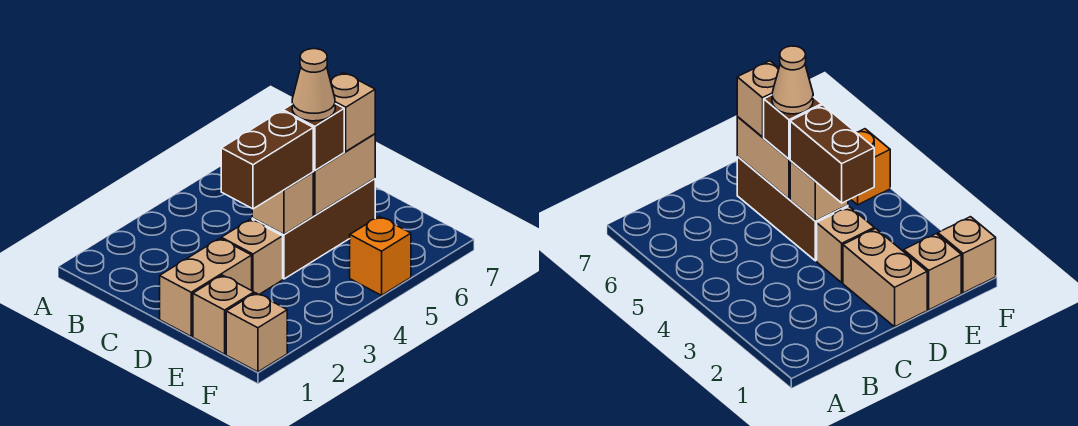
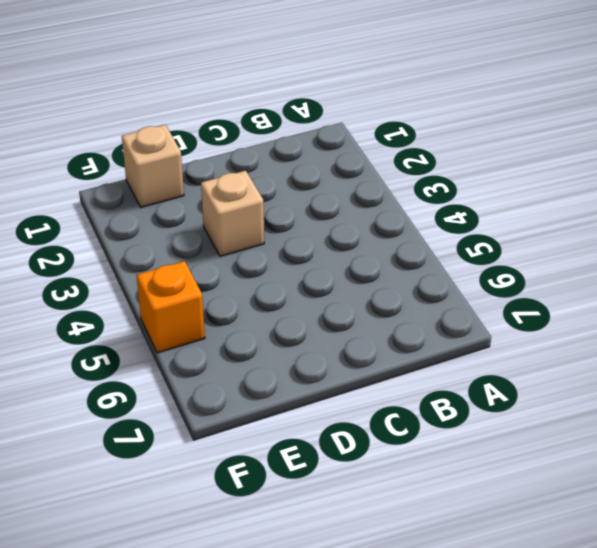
none -> tan 1x2 brick [160,238,252,336]
none -> brown 1x3 brick [252,179,375,279]
none -> tan 1x1 brick [226,293,287,372]

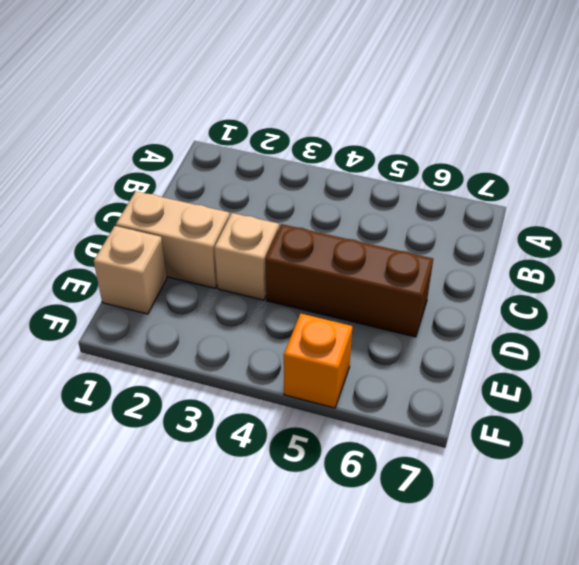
none -> tan 1x1 brick [226,293,287,372]
none -> tan 1x1 brick [252,172,313,234]
none -> tan 1x2 brick [313,134,375,215]

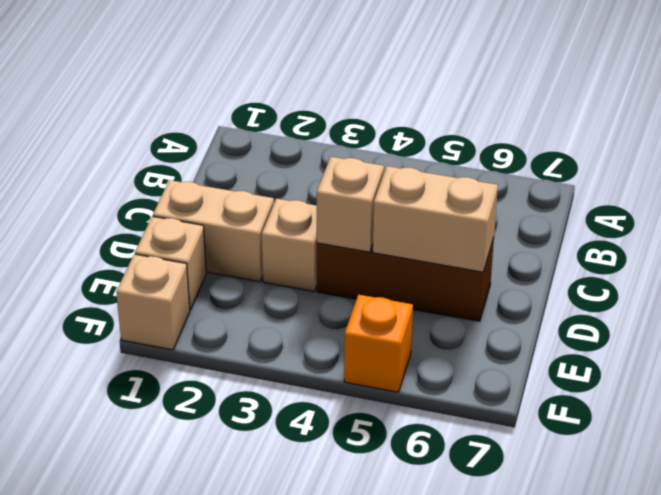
none -> brown 1x2 brick [221,111,313,209]
none -> brown 1x1 brick [283,104,344,171]
none -> tan 1x1 brick [330,73,375,151]

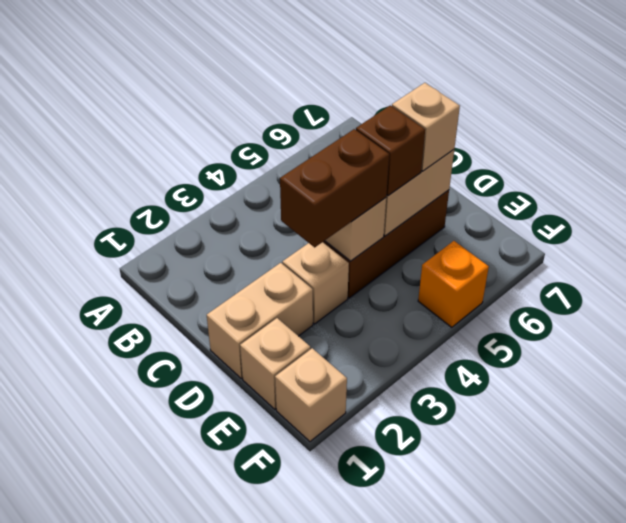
none -> tan 1x1 cone [292,49,335,121]

